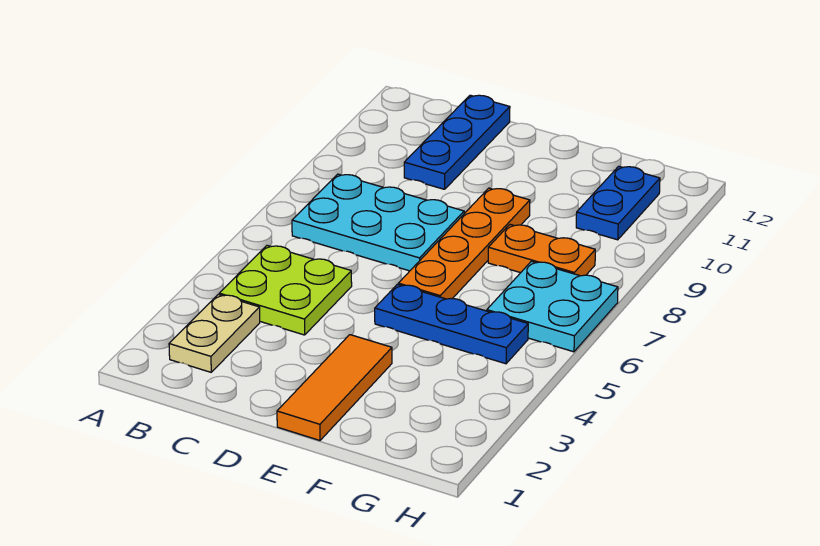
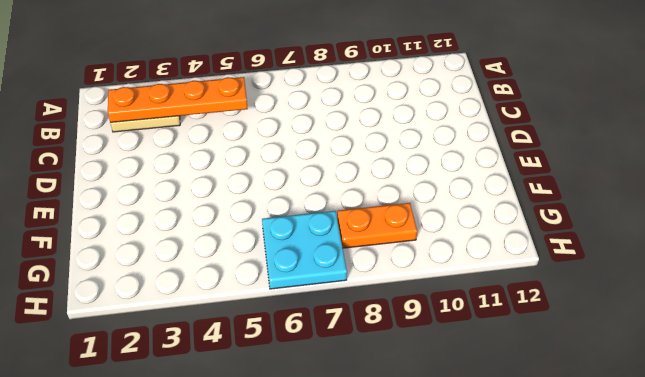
orange 1x4 plate [108,77,248,123] -> orange 1x4 plate moved to [398,188,530,299]
orange 1x2 plate [337,203,417,248] -> orange 1x2 plate turned to [488,225,595,276]
none -> lime 2x2 plate [219,245,352,335]
none -> cyan 2x3 plate [292,174,464,271]

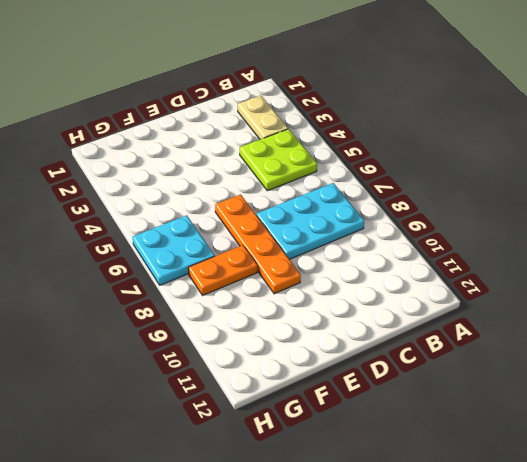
none -> blue 1x3 plate [404,95,510,189]
none -> orange 1x3 tile [277,335,392,440]

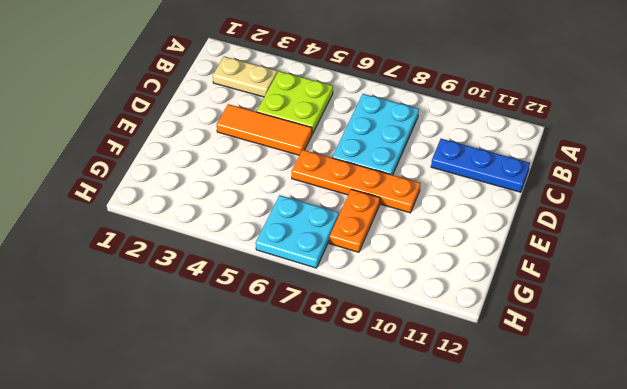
orange 1x3 tile [217,104,312,155] -> orange 1x3 tile moved to [277,335,392,440]
none -> blue 1x3 plate [375,284,528,364]
none -> blue 1x2 plate [576,166,660,240]

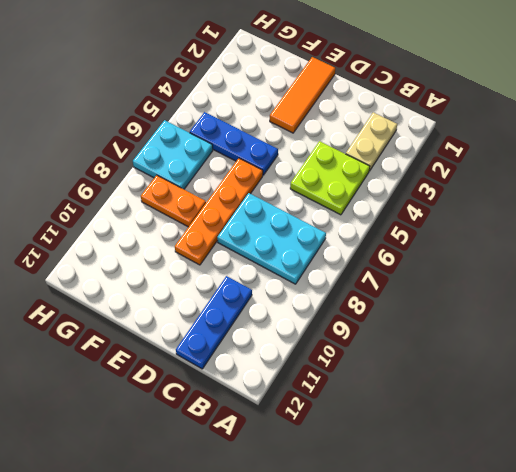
none -> blue 1x2 plate [576,166,660,240]

